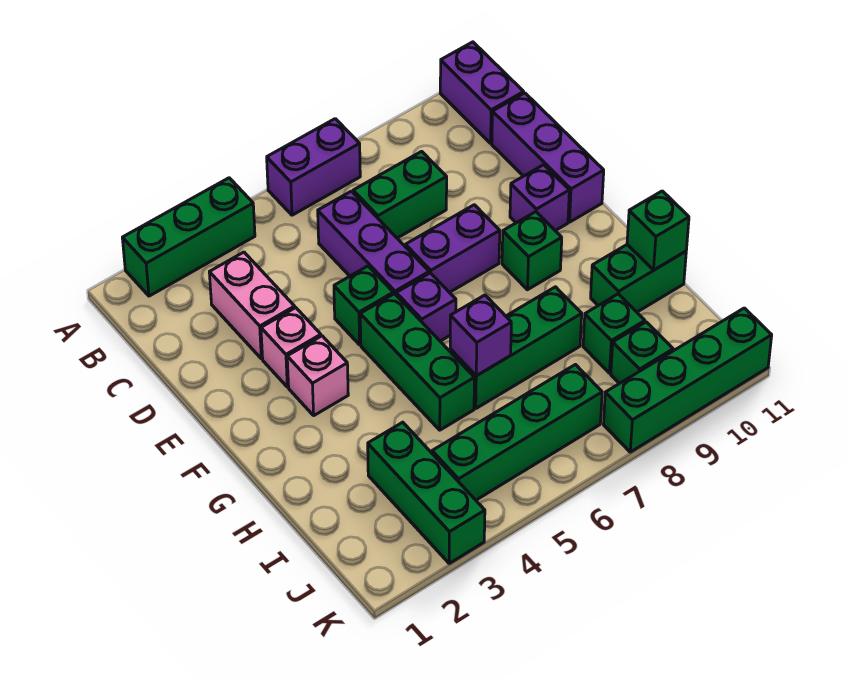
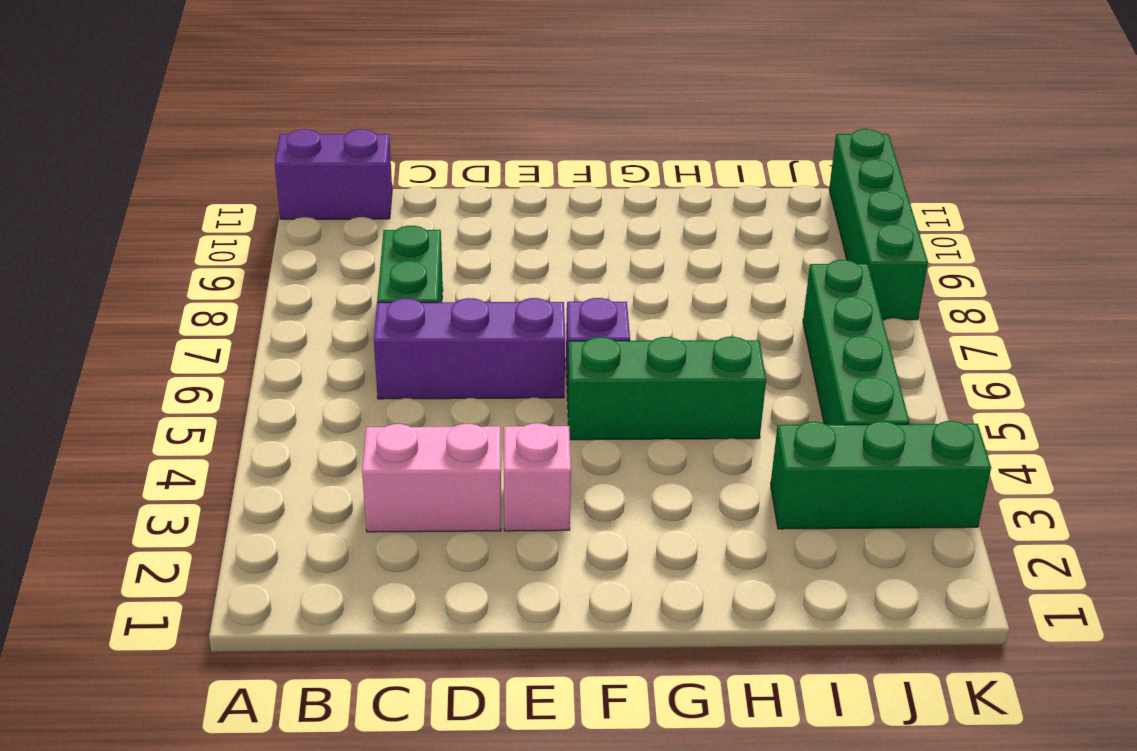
none -> green 1x3 brick [122,178,255,296]
none -> purple 1x2 brick [267,119,360,215]
none -> purple 1x3 brick [492,93,604,222]

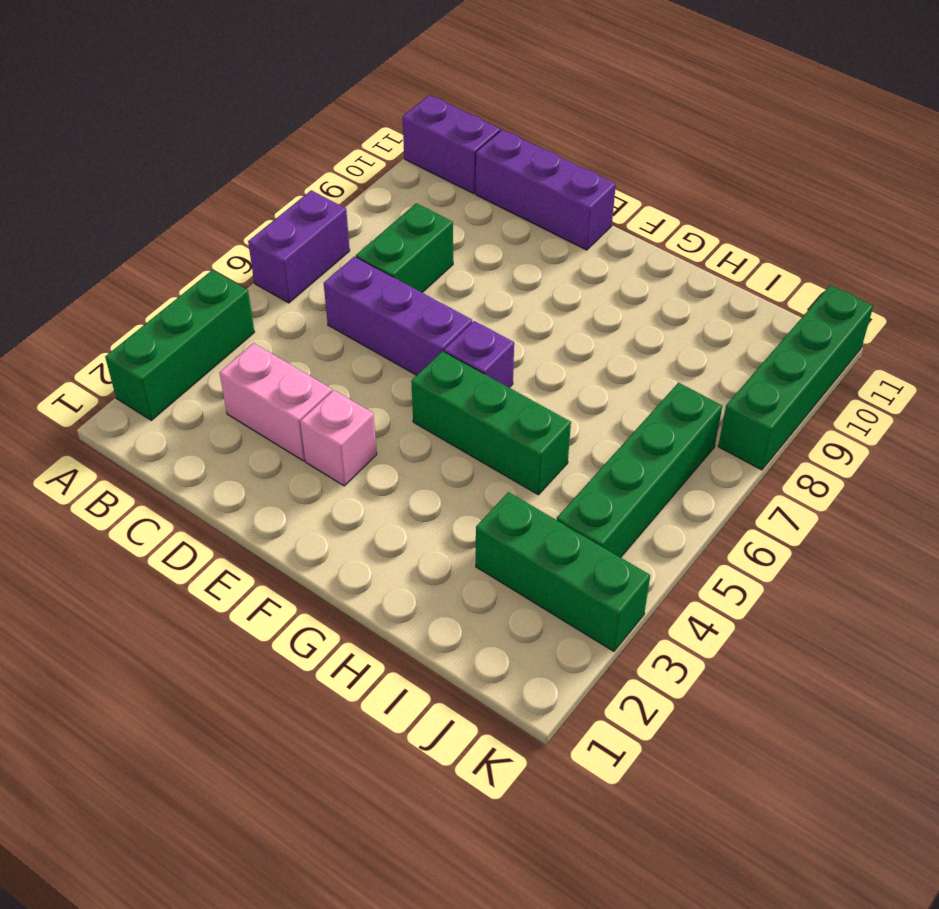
none -> green 1x1 brick [334,266,393,345]
none -> purple 1x2 brick [406,205,500,293]
none -> purple 1x1 brick [510,165,569,231]

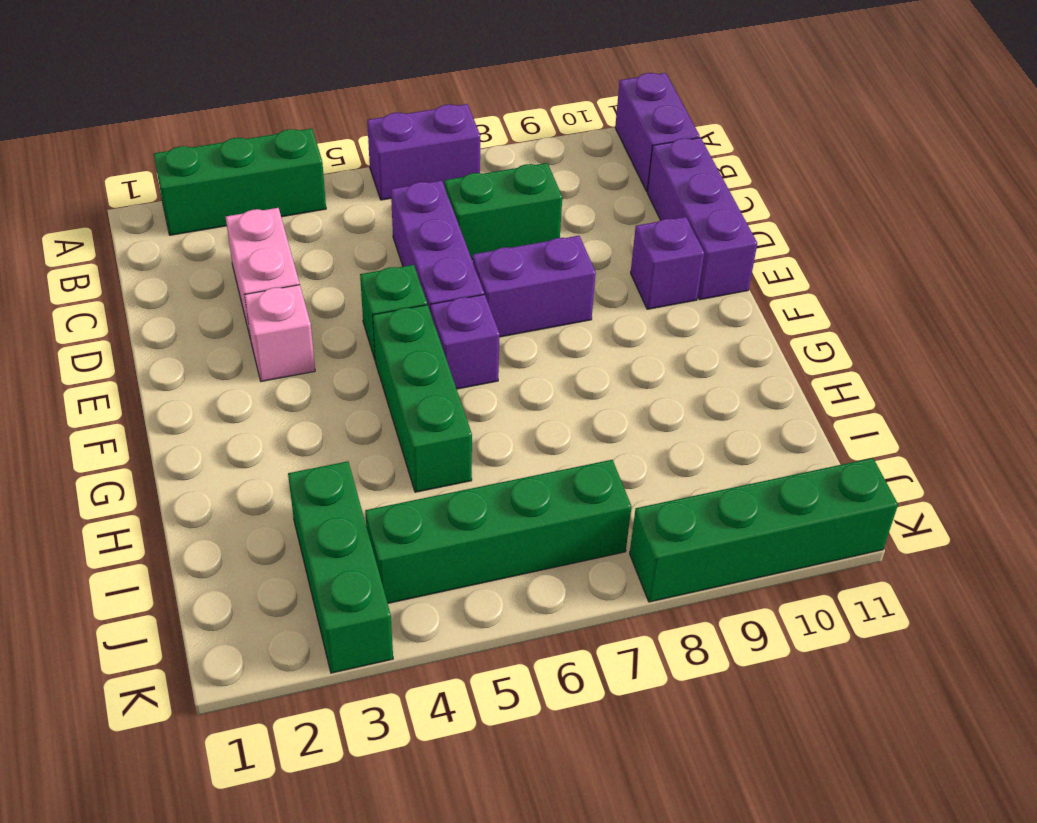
none -> pink 1x1 brick [287,336,348,415]
none -> green 1x1 brick [502,212,562,290]
none -> green 1x3 brick [450,287,582,408]

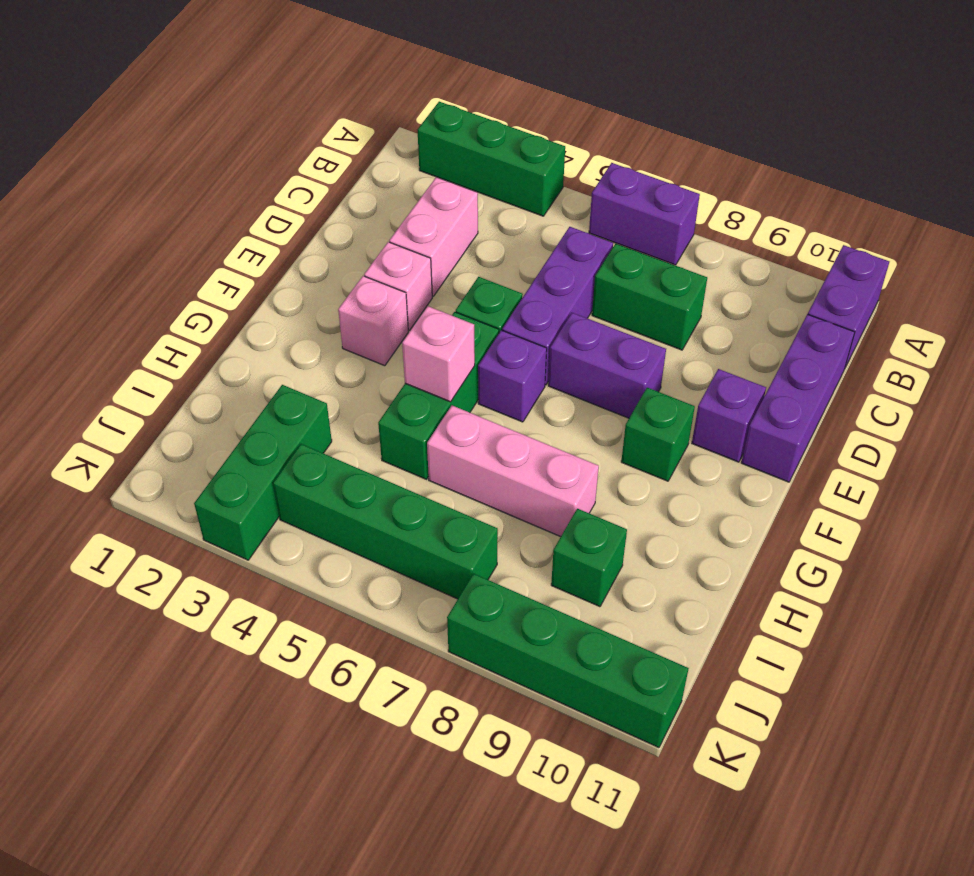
pink 1x1 brick [402,306,475,402] -> none
pink 1x3 brick [427,406,599,537] -> green 1x3 brick [450,287,582,408]
none -> green 1x2 brick [591,245,686,312]
none -> green 1x1 brick [611,322,673,384]
none -> purple 1x1 brick [450,295,511,376]

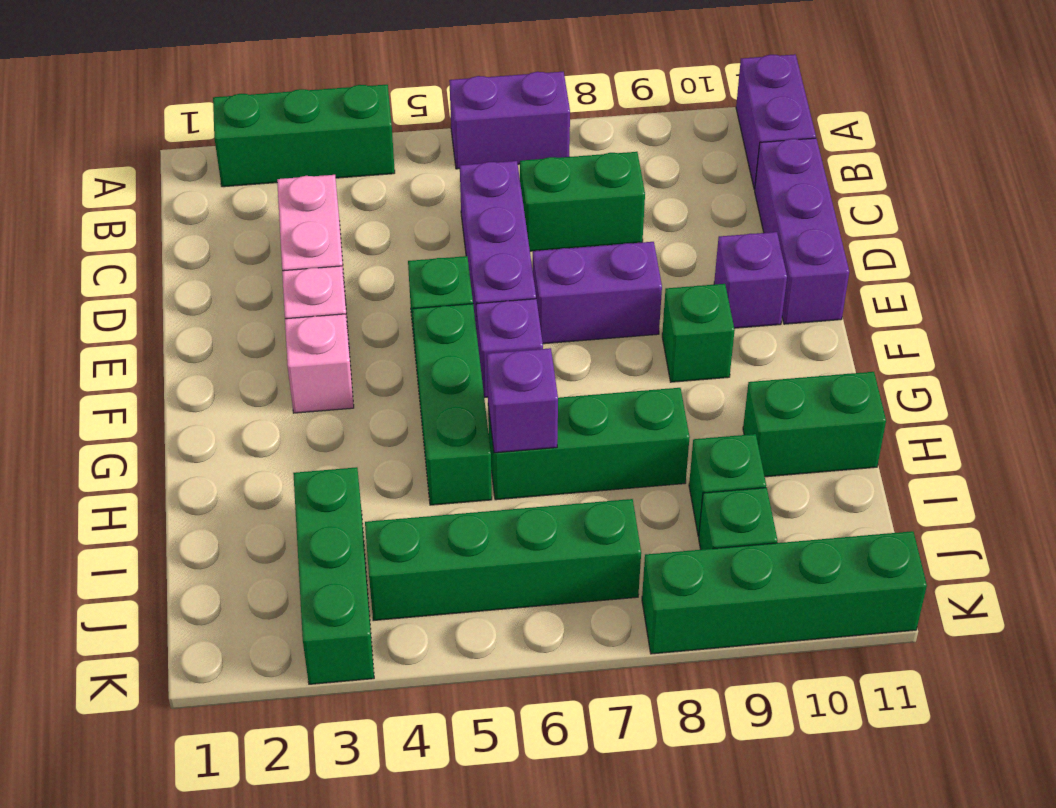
none -> green 1x1 brick [627,191,689,270]

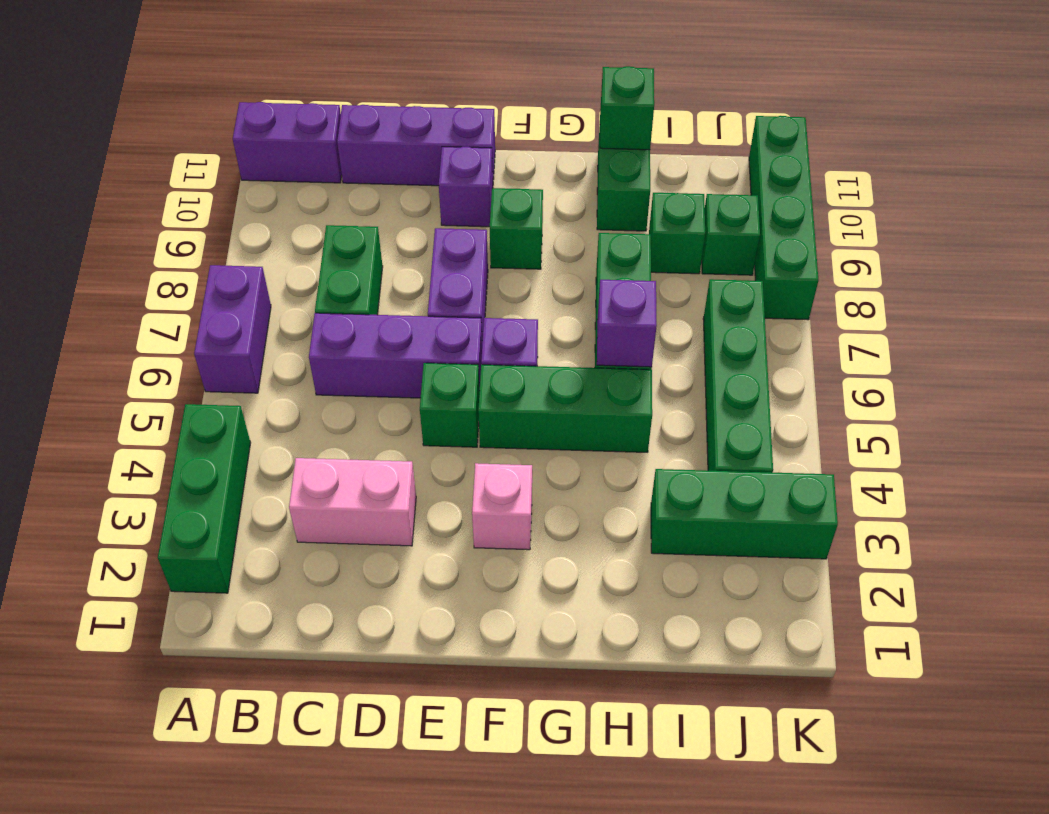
none -> pink 1x1 brick [261,308,321,387]

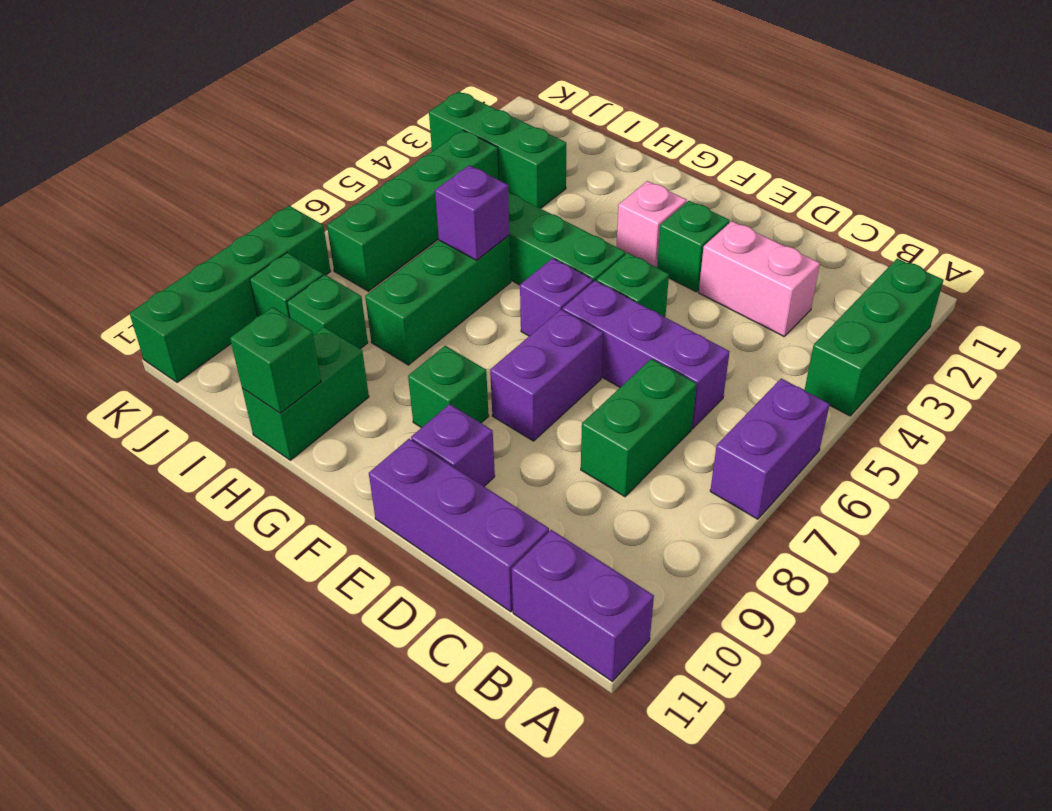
green 1x1 brick [657,201,730,292] -> pink 1x1 brick [261,308,321,387]

